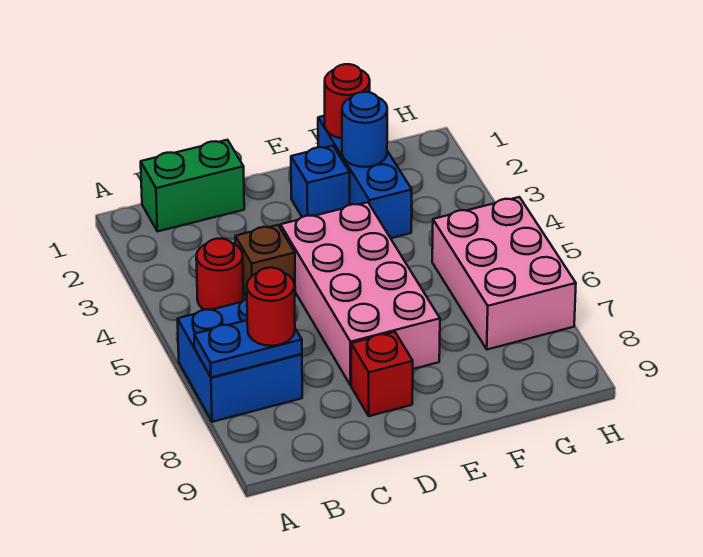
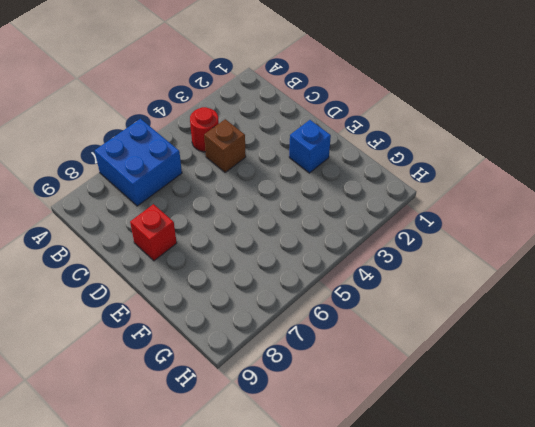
none -> green 1x2 brick [141,140,244,231]
none -> pink 2x4 brick [281,202,440,385]
none -> blue 1x3 brick [318,116,412,238]

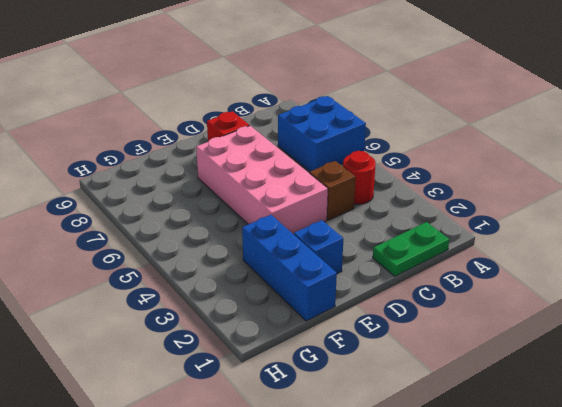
green 1x2 plate [373,222,449,276] -> green 1x2 brick [141,140,244,231]
none -> pink 2x3 brick [432,197,576,350]
none -> blue 1x2 plate [194,320,302,377]
none -> red 1x1 round brick [325,64,370,139]

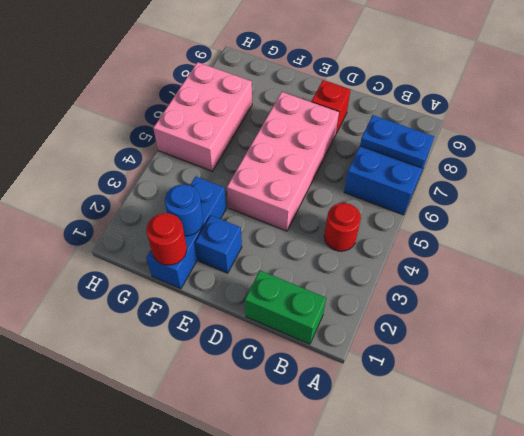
none -> brown 1x1 brick [235,225,295,297]
none -> red 1x1 round brick [247,268,295,346]

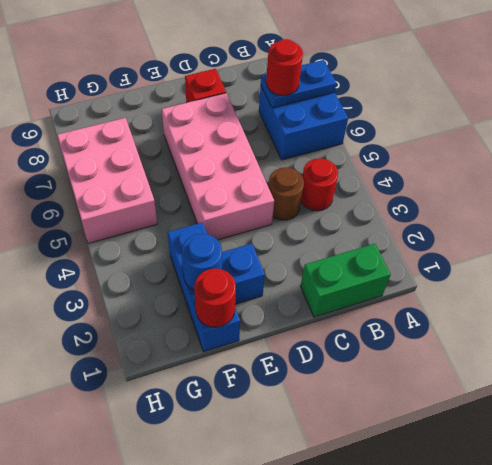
brown 1x1 round brick [268,167,304,220] -> brown 1x1 brick [235,225,295,297]

